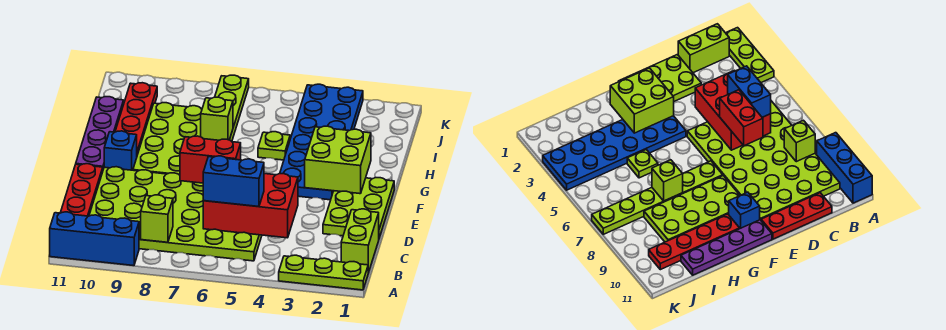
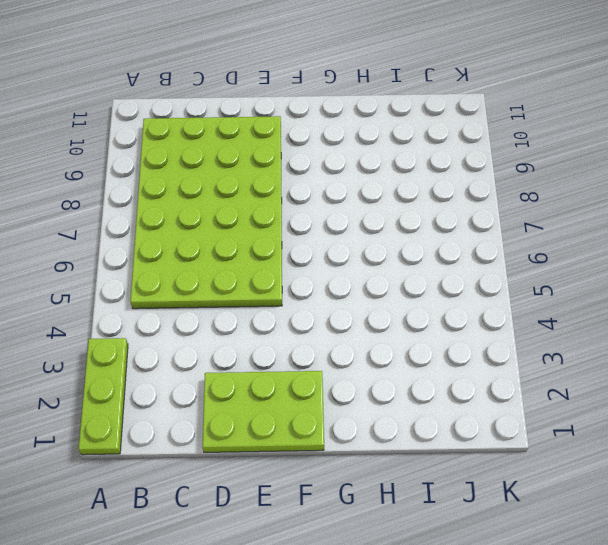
none -> blue 1x3 brick [50,212,139,266]
none -> lime 1x2 brick [341,209,379,273]
none -> red 1x3 plate [61,164,103,216]

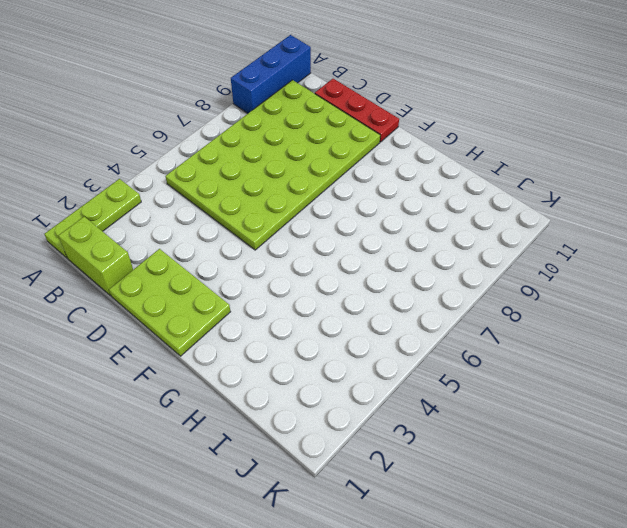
none -> blue 2x6 plate [280,84,363,200]
none -> lime 1x6 plate [215,75,249,141]
none -> lime 2x4 plate [133,103,202,175]

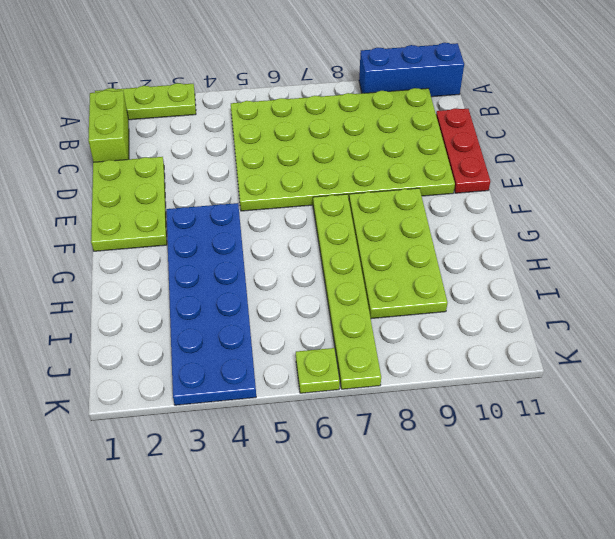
lime 1x1 plate [296,348,340,393] -> lime 1x1 plate moved to [258,132,290,160]
none -> blue 1x1 brick [104,131,137,170]
none -> purple 1x4 plate [76,97,124,169]
none -> red 1x4 plate [115,83,157,155]

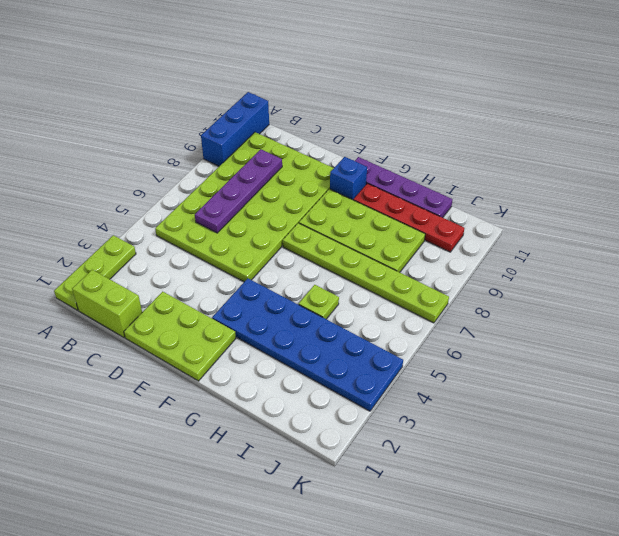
purple 1x4 plate [195,149,282,233] -> red 2x3 brick [203,174,298,238]
none -> red 1x3 plate [61,164,103,216]
none -> lime 1x1 brick [141,195,173,242]
none -> lime 2x2 brick [305,126,371,194]

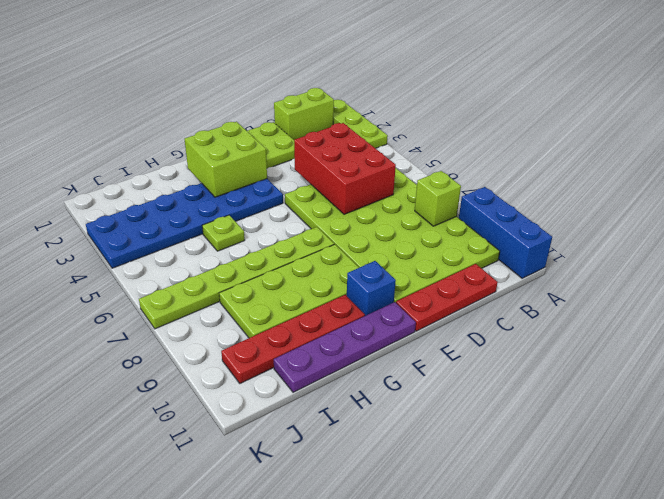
none -> lime 1x1 brick [201,97,233,140]
none -> blue 1x2 brick [203,156,264,207]
none -> red 1x2 brick [180,136,241,183]

